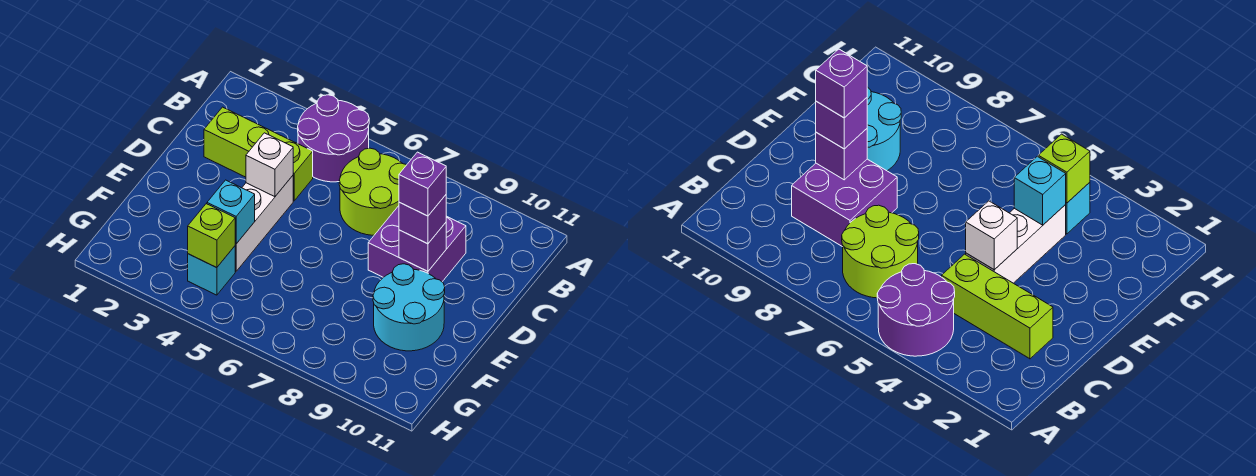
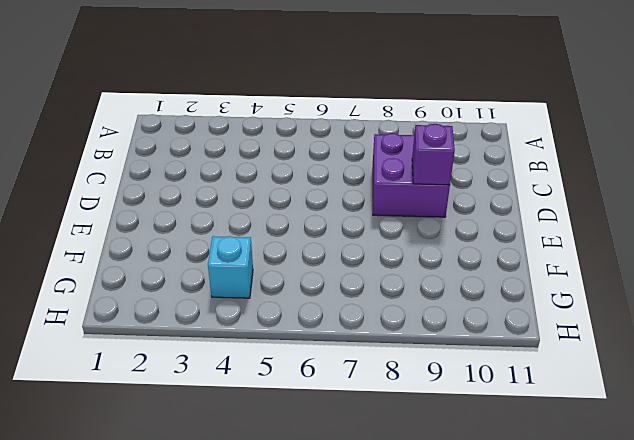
none -> purple 2x2 round brick [298,95,369,182]
none -> lime 2x2 round brick [339,148,406,235]
none -> lime 1x3 brick [204,107,313,201]

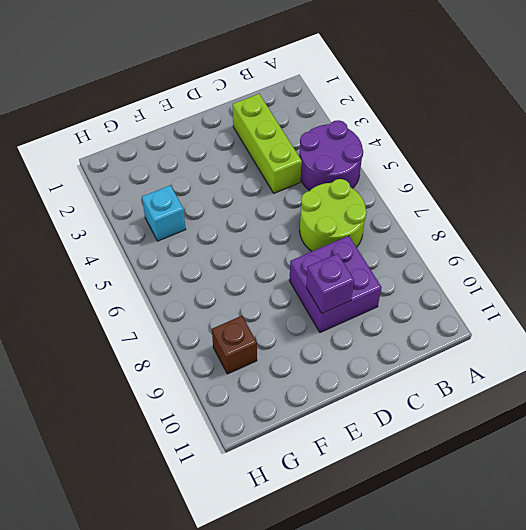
brown 1x1 brick [212,316,257,374] -> none
none -> white 1x3 brick [235,176,293,271]
none -> cyan 2x2 round brick [373,264,445,351]
none -> white 1x1 brick [246,133,293,197]

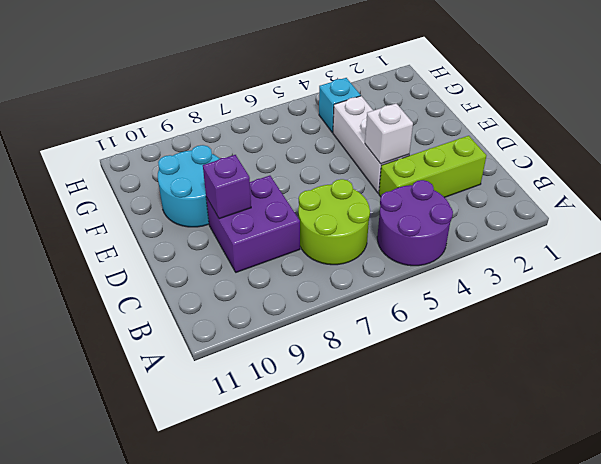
none -> cyan 1x1 brick [207,180,255,244]
none -> lime 1x1 brick [188,204,235,268]
none -> purple 1x1 brick [399,195,446,244]

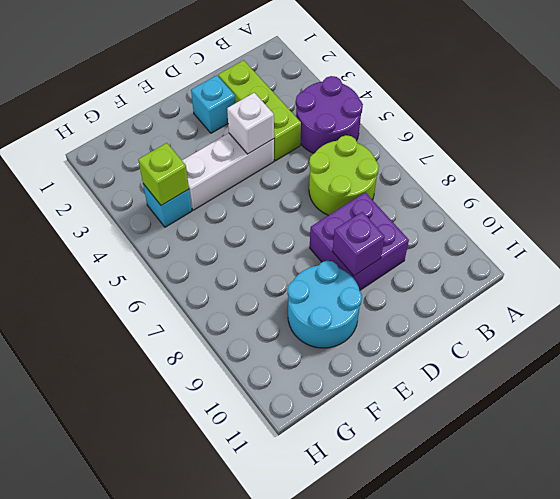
cyan 1x1 brick [191,75,235,133] -> cyan 1x1 brick moved to [207,180,255,244]
none -> purple 1x1 brick [399,195,446,244]
none -> purple 1x1 brick [399,152,446,216]

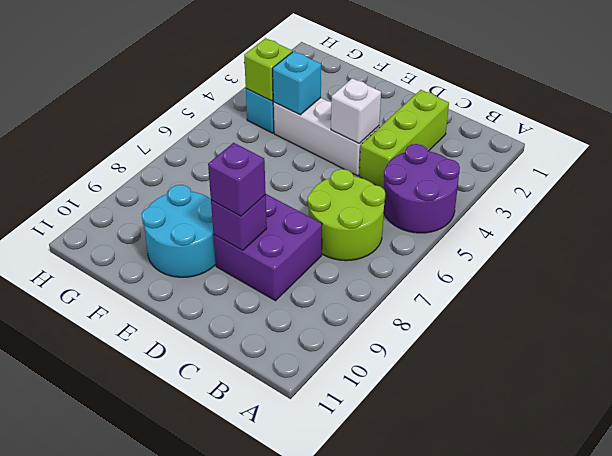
none -> purple 1x1 brick [399,152,446,216]

